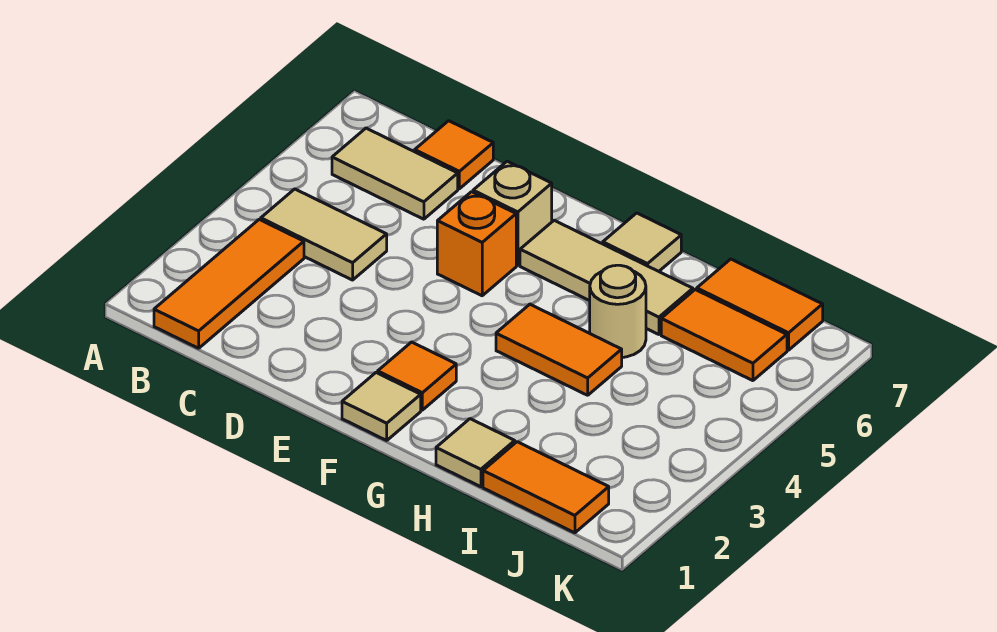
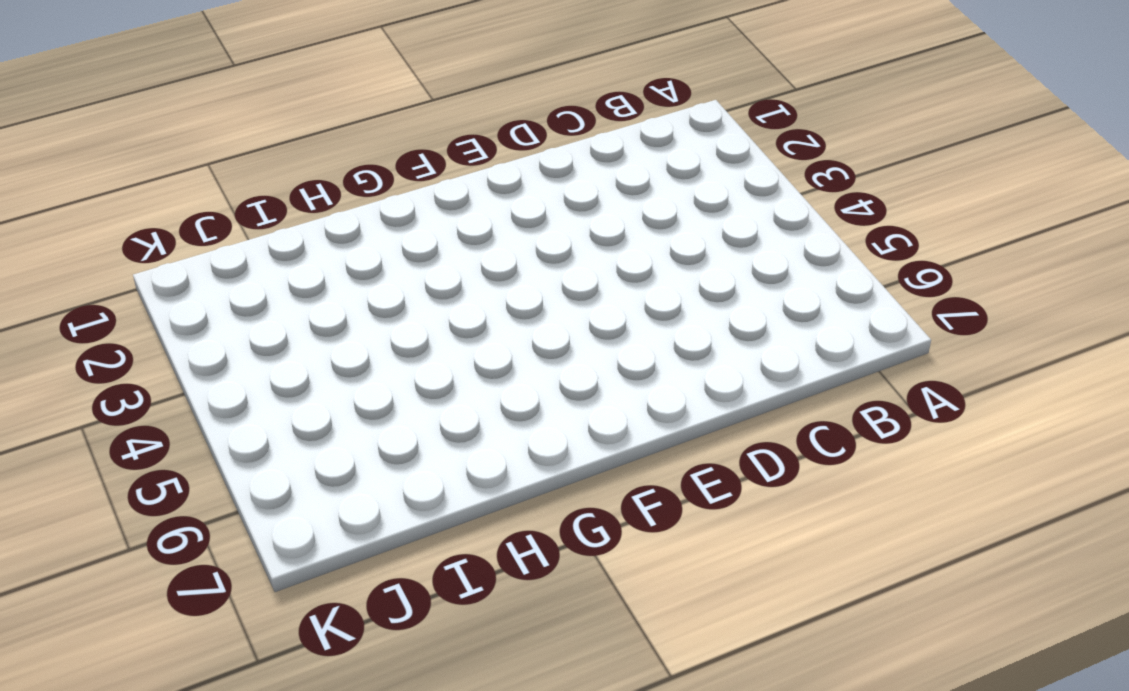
none -> orange 1x3 tile [154,219,304,348]
none -> tan 1x2 tile [261,189,387,280]
none -> tan 1x2 tile [332,128,458,219]

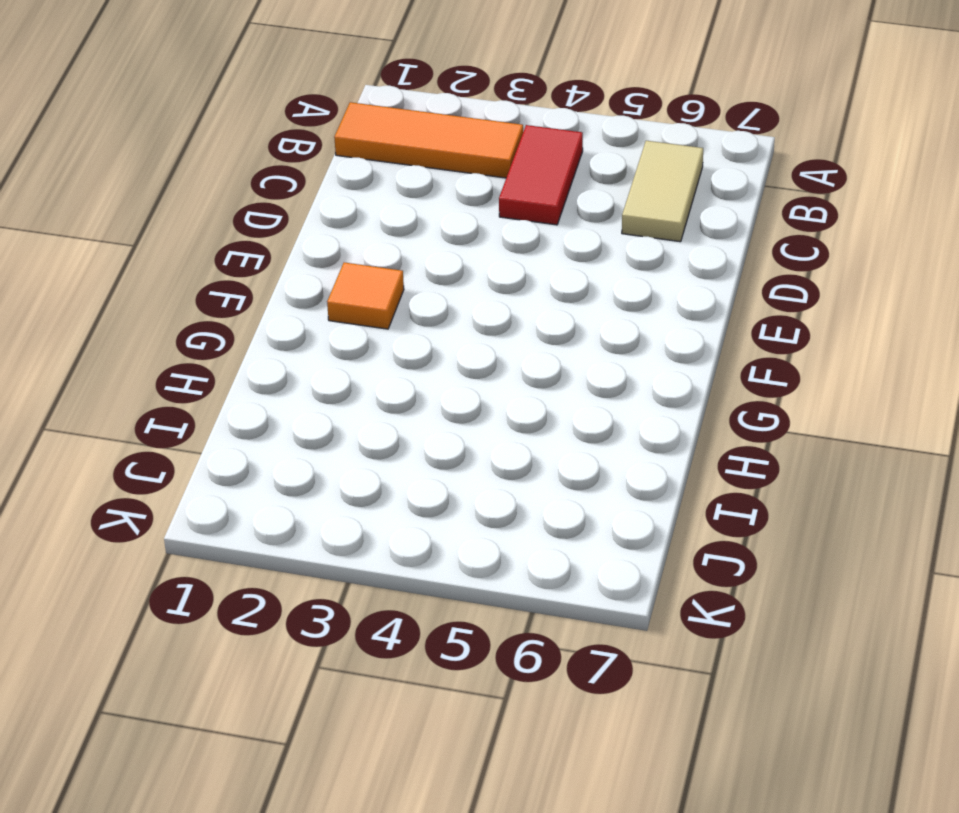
red 1x2 tile [499,125,583,225] -> tan 1x2 tile [261,189,387,280]
none -> orange 1x1 tile [415,121,493,189]
none -> orange 1x1 brick [437,192,516,296]
none -> tan 1x1 brick [473,161,552,265]

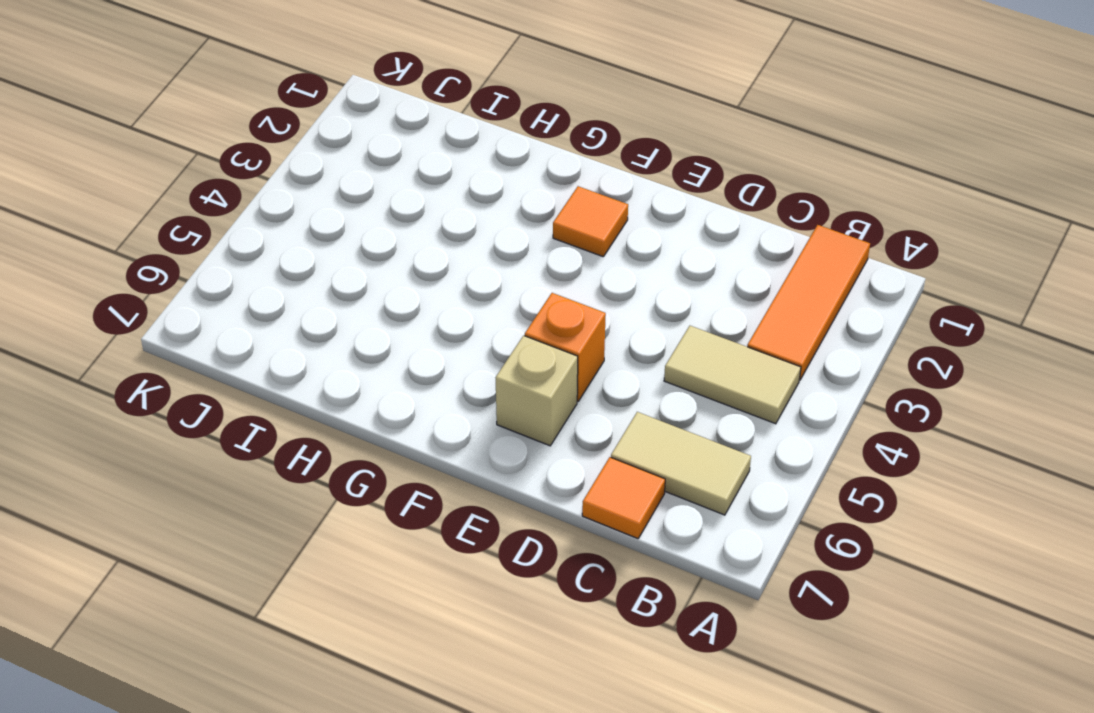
none -> tan 1x1 tile [342,373,421,440]
none -> tan 1x3 tile [520,220,693,334]
none -> orange 1x2 tile [496,304,622,395]

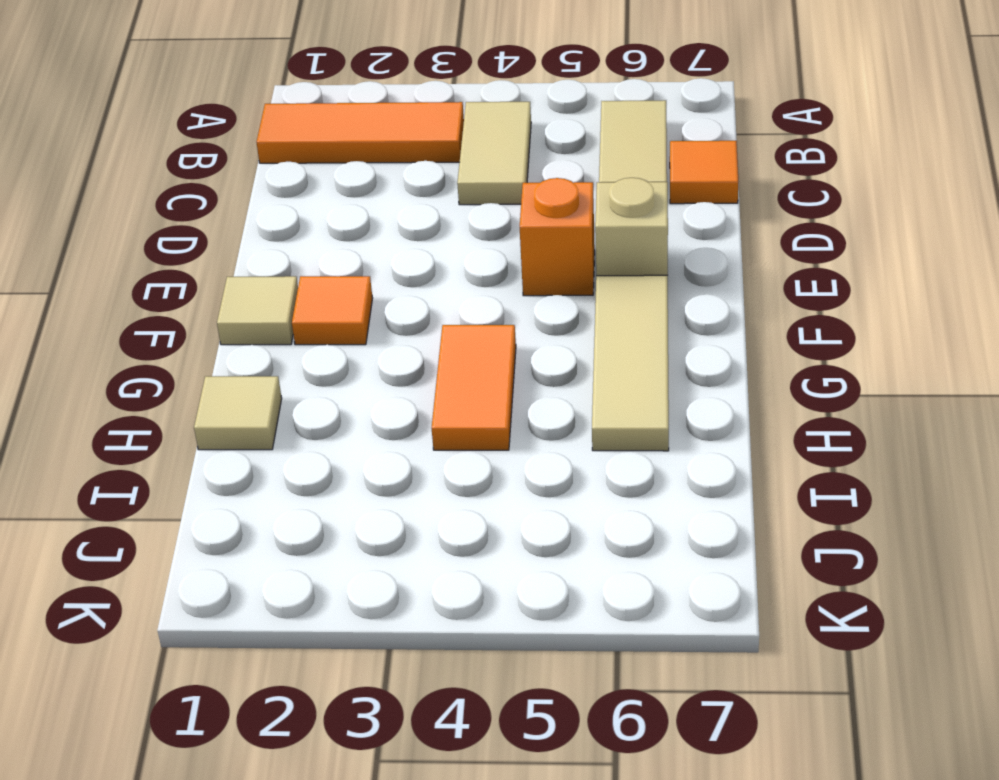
none -> tan 1x1 tile [603,213,681,271]
none -> tan 1x1 round brick [590,265,646,357]
none -> orange 1x2 tile [483,442,609,533]

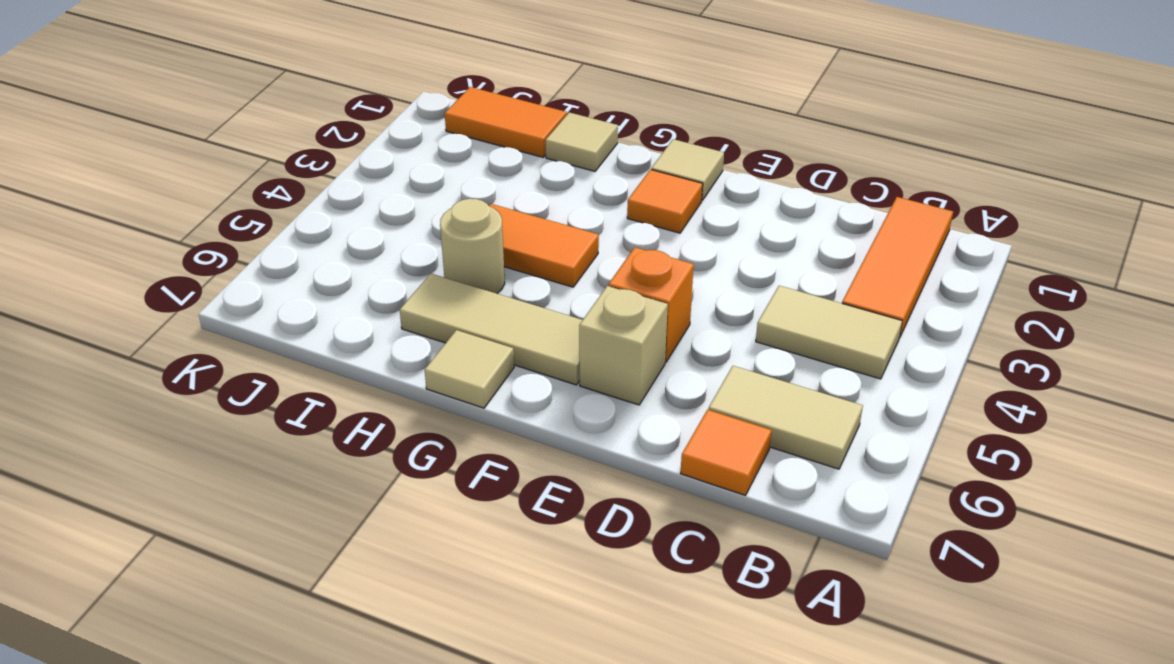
none -> orange 1x2 tile [661,289,787,381]
none -> orange 1x2 tile [697,259,823,350]

